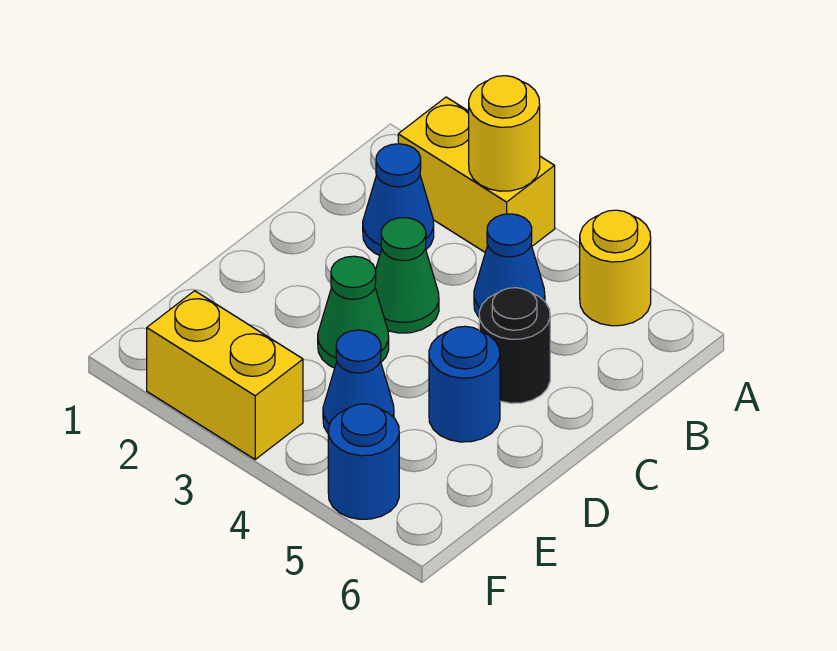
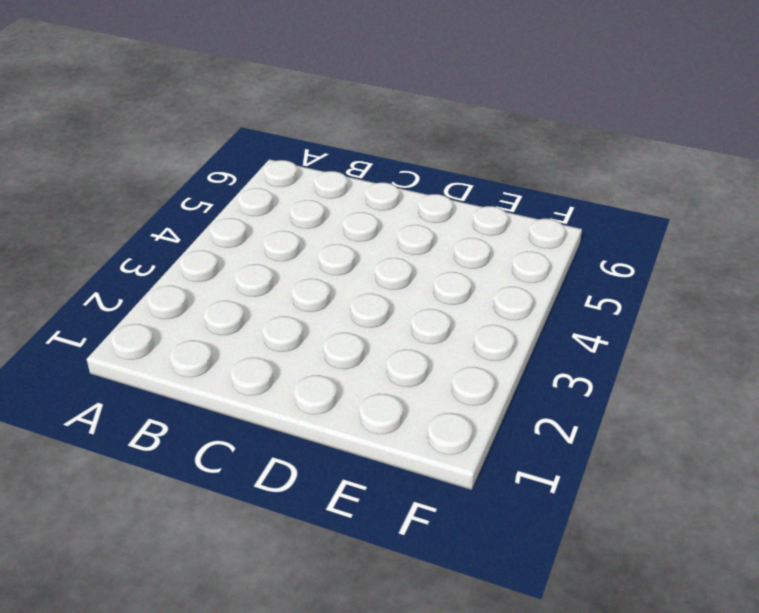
none -> yellow 1x2 brick [398,97,555,252]
none -> yellow 1x1 round brick [580,210,651,326]
none -> blue 1x1 cone [363,144,434,255]

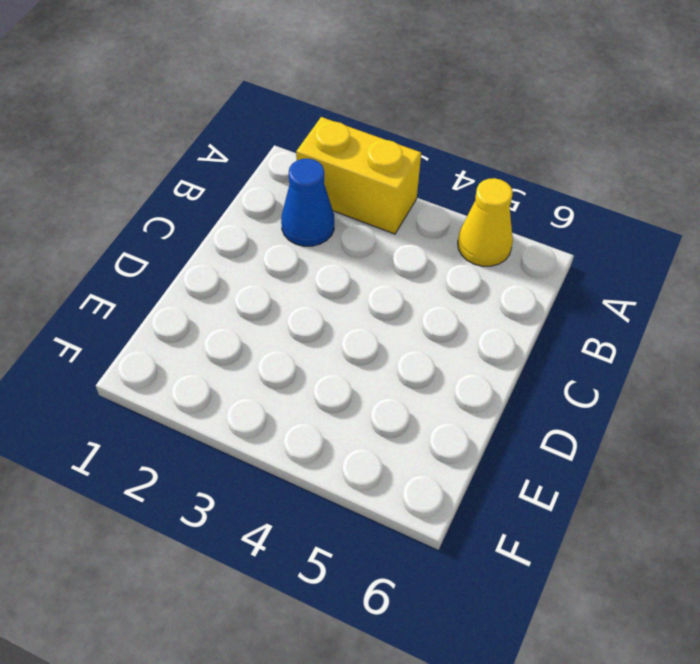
yellow 1x1 cone [458,178,513,266] -> yellow 1x1 round brick [580,210,651,326]
none -> blue 1x1 cone [474,214,545,317]
none -> green 1x1 cone [375,218,439,333]
none -> black 1x1 round brick [479,288,550,403]

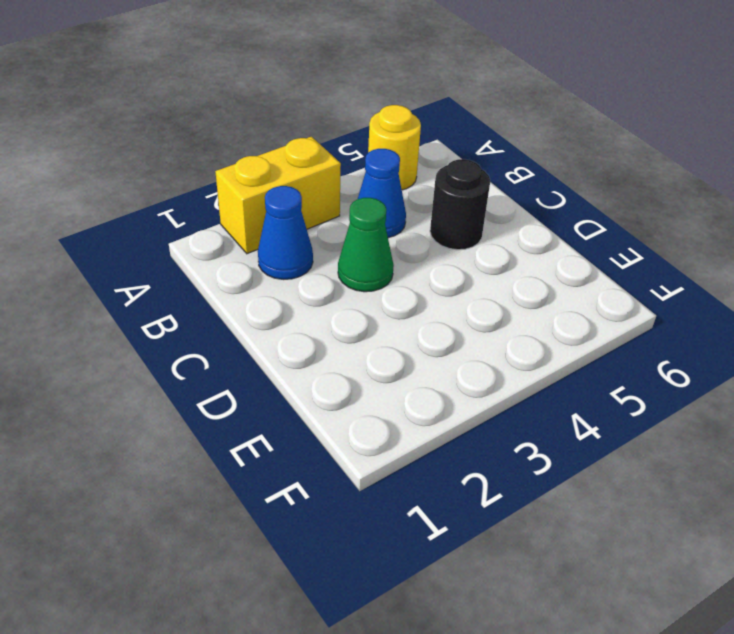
none -> green 1x1 cone [318,256,389,368]
none -> blue 1x1 round brick [429,326,500,442]
none -> blue 1x1 cone [323,330,394,433]

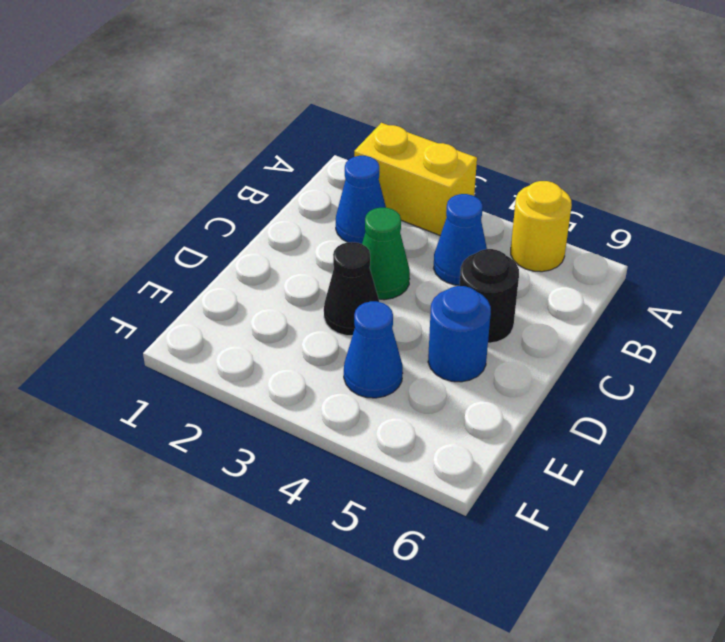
black 1x1 cone [324,242,379,336] -> green 1x1 cone [318,256,389,368]
none -> yellow 1x2 brick [147,291,303,459]
none -> blue 1x1 round brick [328,404,399,519]
none -> yellow 1x1 round brick [469,76,540,191]

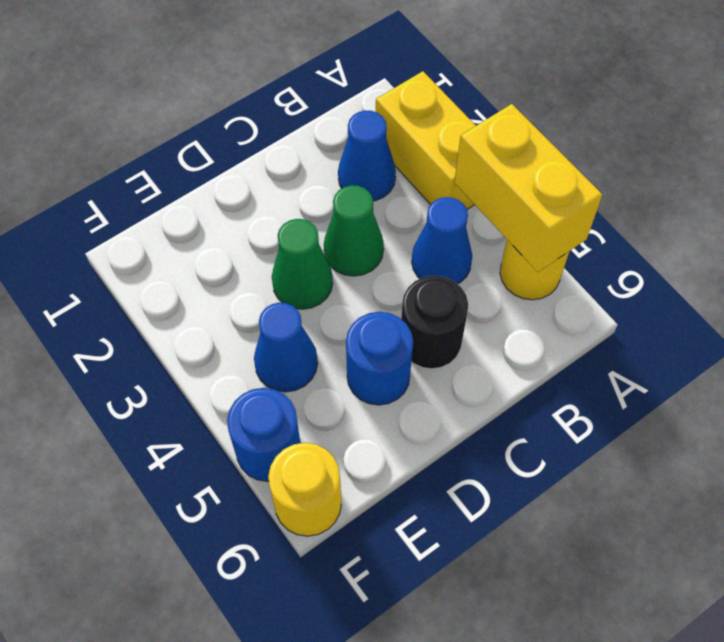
yellow 1x2 brick [454,104,603,272] -> yellow 1x2 brick moved to [147,291,303,459]
yellow 1x1 round brick [268,443,341,536] -> yellow 1x1 round brick moved to [469,76,540,191]

